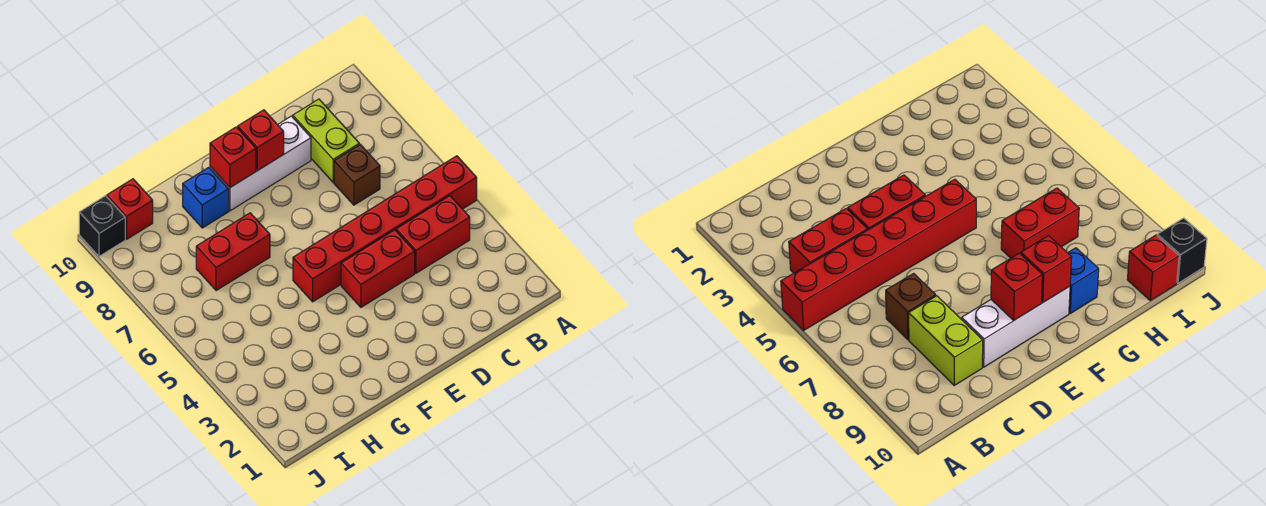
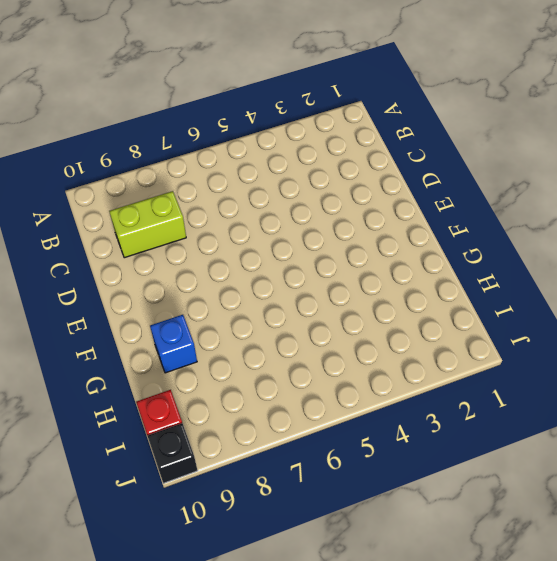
none -> red 1x6 brick [293,156,477,302]
none -> red 1x2 brick [396,196,470,273]
none -> brown 1x1 brick [334,145,380,205]

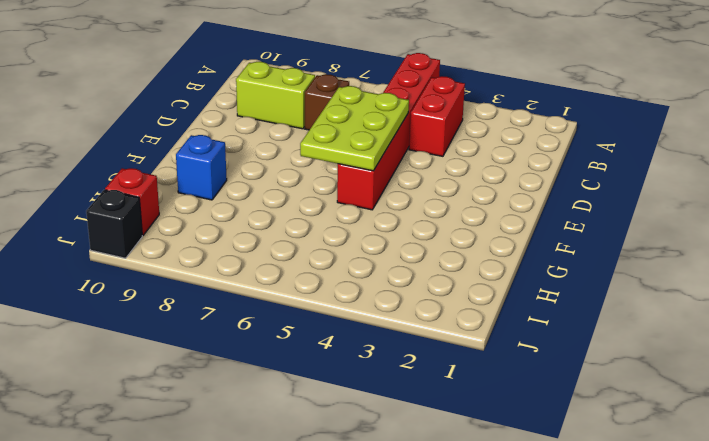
lime 2x3 plate [300,86,409,171] -> none
none -> red 1x2 brick [341,230,415,307]
none -> white 1x3 brick [210,116,311,211]
none -> red 1x2 brick [196,213,270,291]

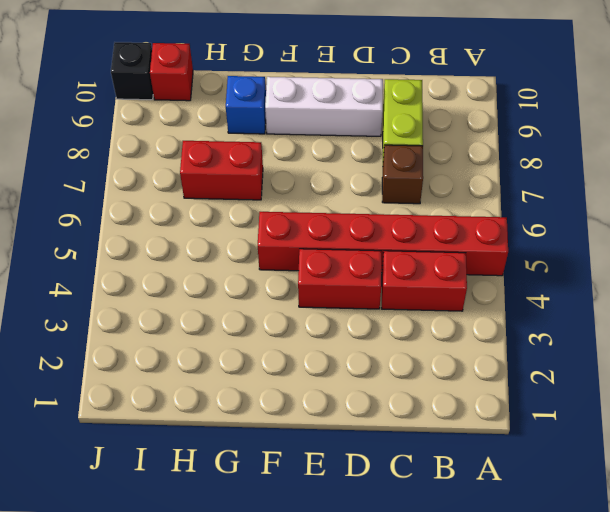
none -> red 1x1 brick [238,110,284,170]
none -> red 1x1 brick [210,127,256,188]

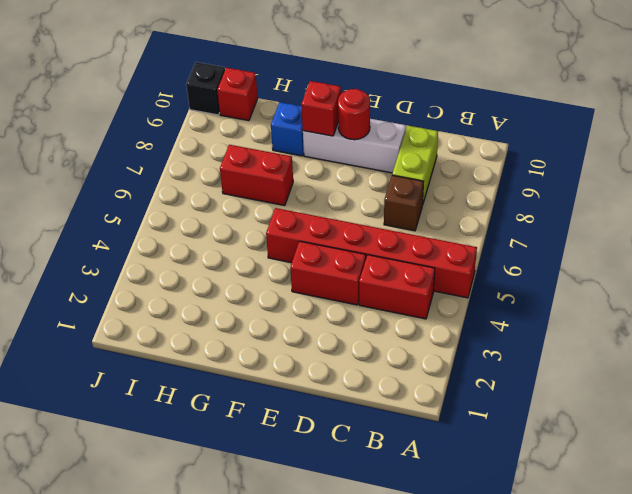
red 1x1 round brick [338,89,370,140] -> red 1x1 brick [238,110,284,170]

